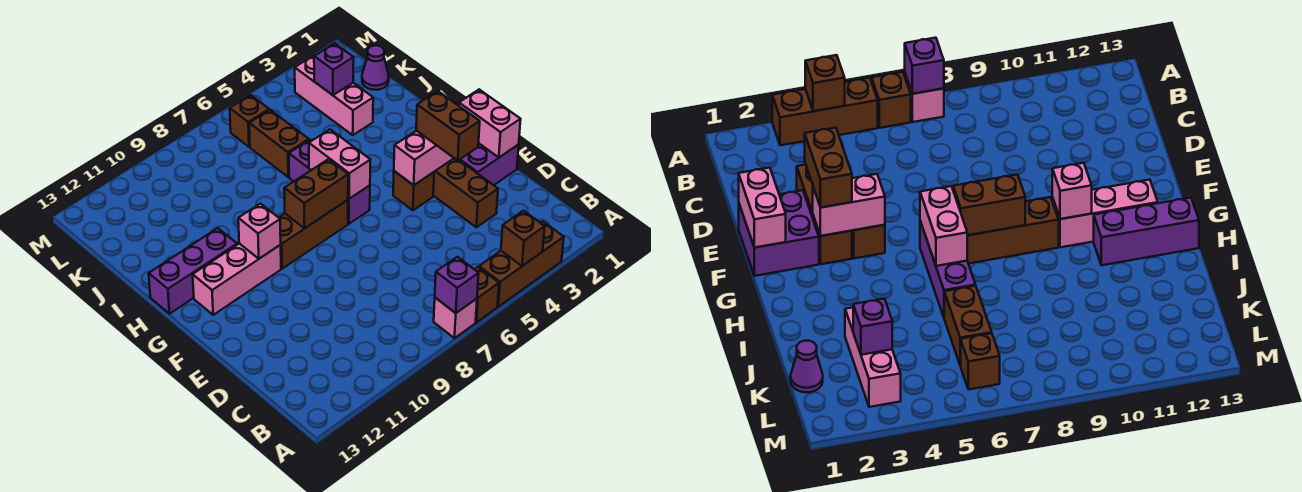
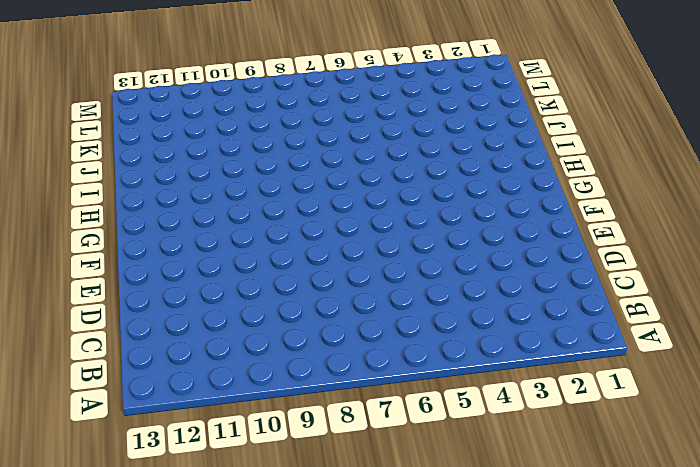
none -> brown 1x3 brick [479,221,564,307]
none -> brown 1x1 brick [474,267,499,322]
none -> pink 1x1 brick [434,298,477,338]

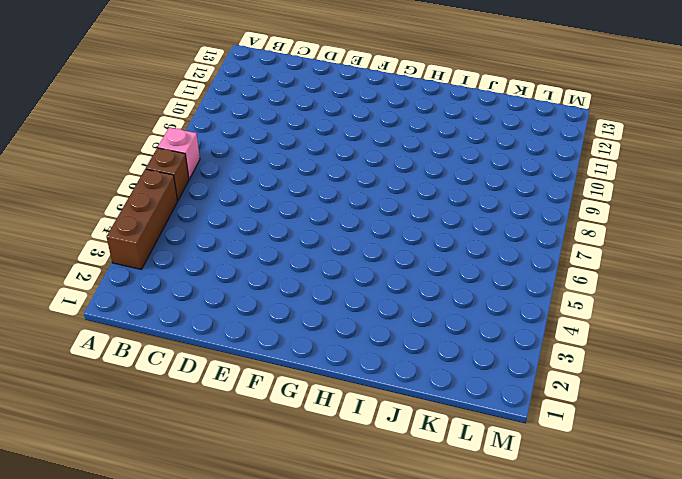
none -> brown 1x3 brick [433,158,498,227]
none -> purple 2x2 brick [460,143,519,185]
none -> brown 1x1 brick [393,171,434,210]

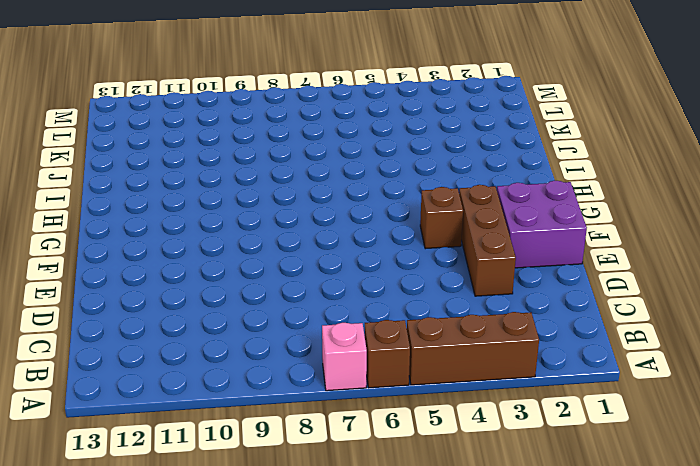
none -> purple 1x3 brick [289,140,370,224]
none -> brown 1x3 brick [279,200,348,269]
none -> pink 1x3 brick [193,244,281,315]

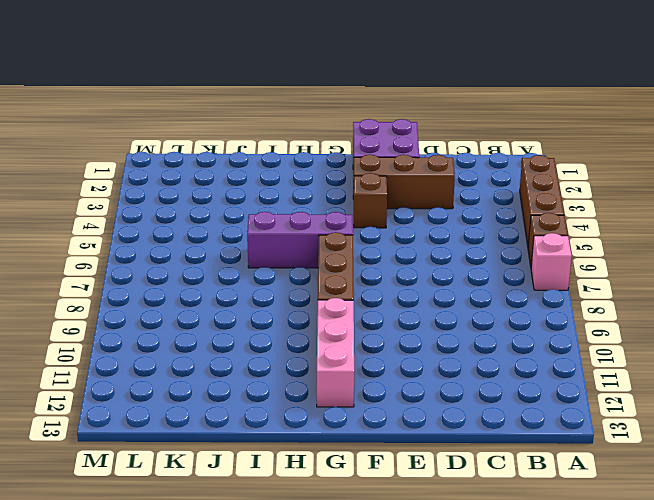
none -> purple 1x3 brick [149,228,237,314]
none -> pink 1x3 brick [295,55,373,135]
none -> brown 1x2 brick [249,110,309,177]

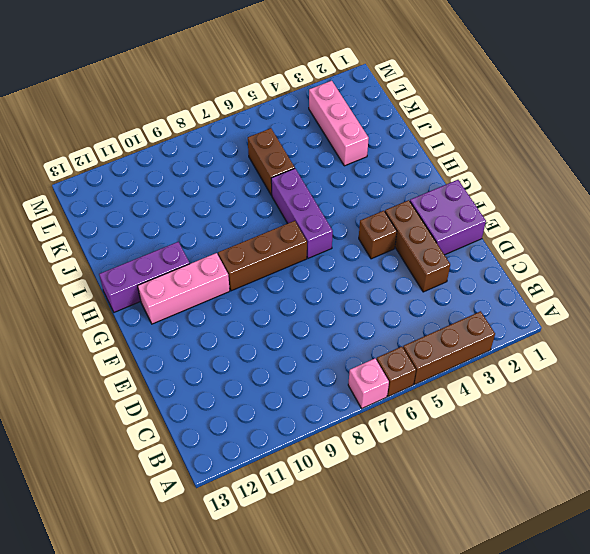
none -> purple 1x1 cone [362,45,389,90]
none -> brown 1x1 brick [230,95,269,147]
none -> brown 1x1 brick [501,211,545,266]

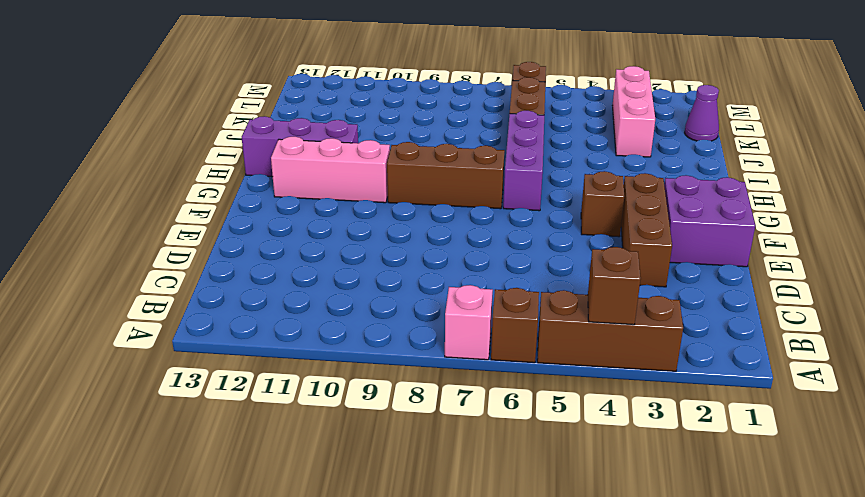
none -> purple 1x1 brick [435,257,479,313]
none -> pink 1x2 brick [459,90,521,157]
none -> pink 1x2 brick [394,131,454,185]

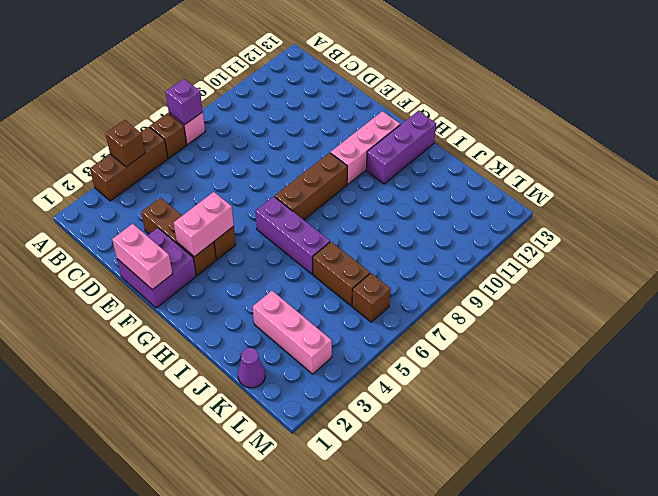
none -> pink 1x2 brick [309,129,370,199]
none -> brown 1x2 brick [284,159,348,229]
none -> pink 1x1 brick [238,204,281,259]

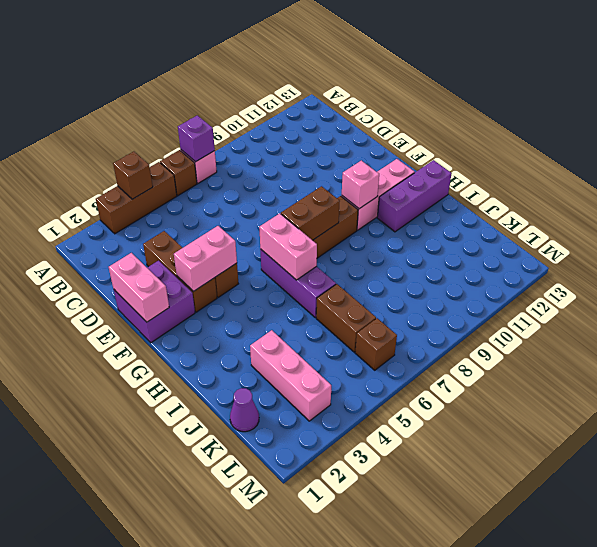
none -> purple 1x1 brick [314,43,354,95]
none -> brown 1x2 brick [416,91,480,160]

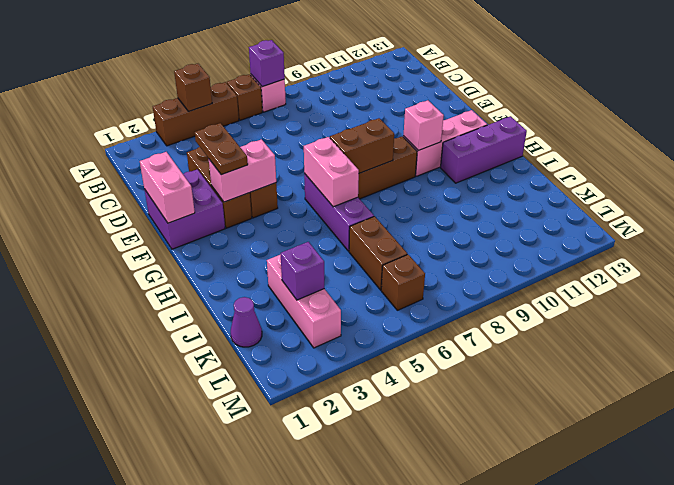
brown 1x2 plate [195,123,248,175] -> brown 1x2 brick [416,91,480,160]

